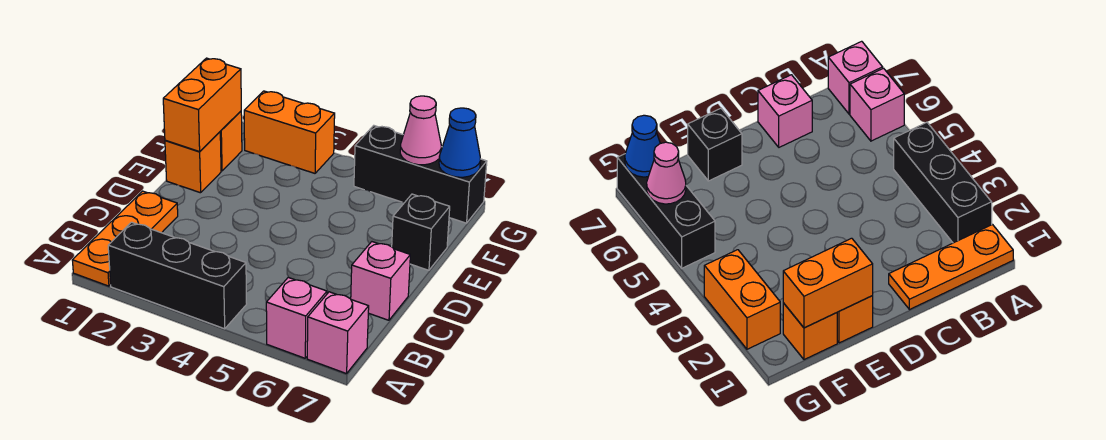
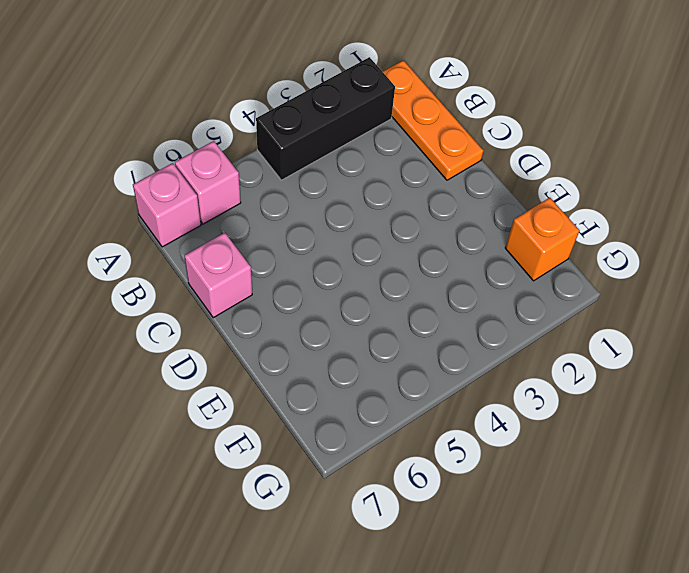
none -> orange 1x1 brick [165,132,221,193]
none -> black 1x1 brick [392,194,450,270]
none -> orange 1x2 brick [244,91,335,173]

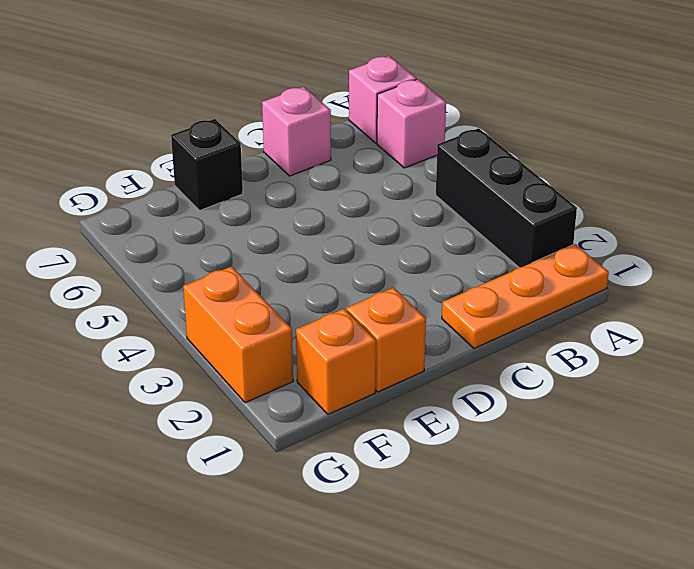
none -> black 1x3 brick [354,126,487,223]
none -> orange 1x2 brick [163,58,241,152]
none -> pink 1x1 cone [400,96,441,165]

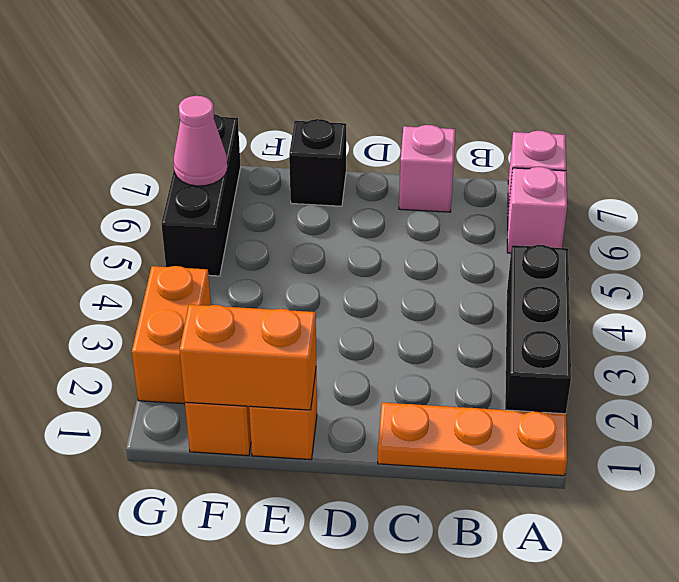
none -> blue 1x1 cone [439,108,481,177]

